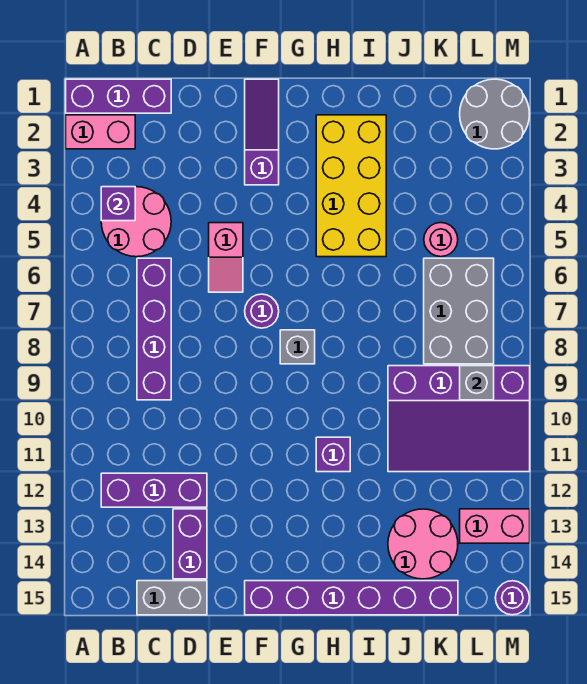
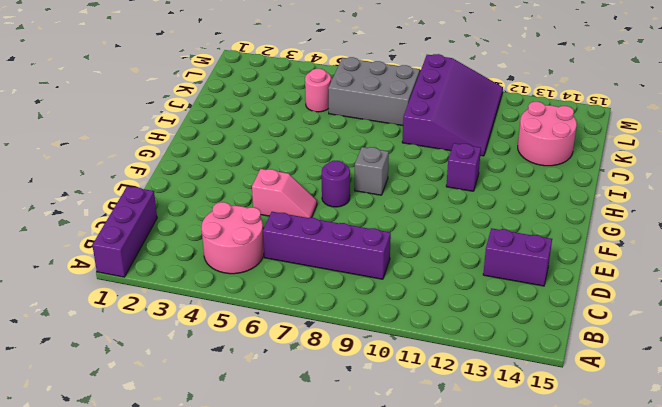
none -> pink 1x2 brick [66,115,135,149]
none -> purple 1x3 brick [101,473,207,507]
none -> grey 1x2 brick [137,581,207,615]

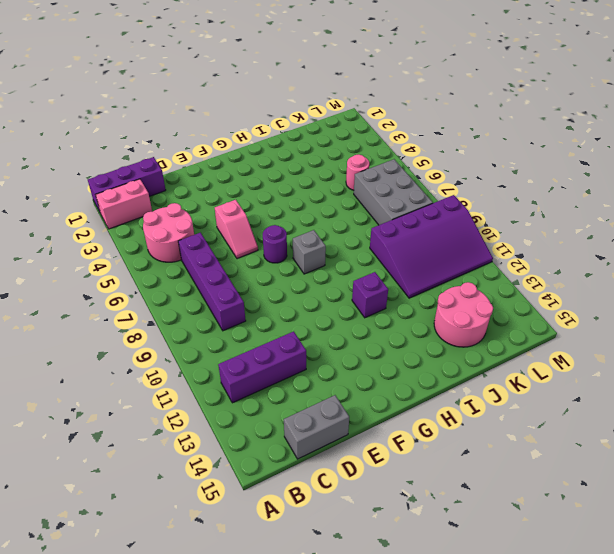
none -> purple 1x2 brick [173,509,207,579]
none -> purple 1x3 slope [245,79,279,185]
none -> purple 1x6 brick [245,581,458,615]

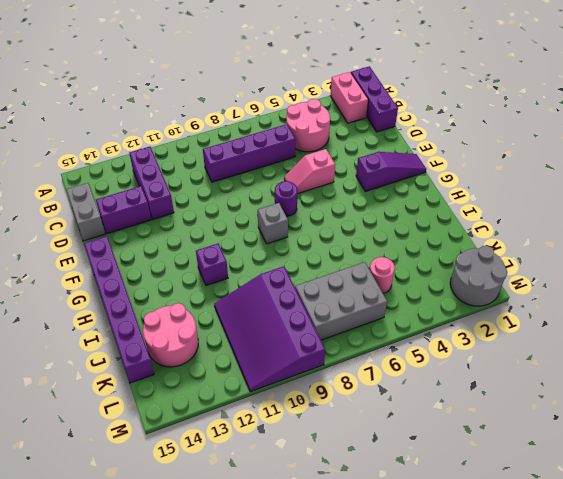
none -> yellow 2x4 brick [316,115,386,257]
none -> pink 1x2 brick [460,509,530,543]
none -> purple 1x1 round brick [495,581,529,615]

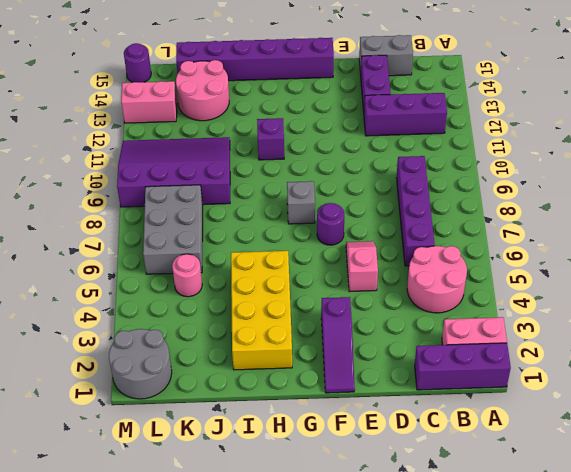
none -> purple 1x1 brick [101,187,135,221]
none -> grey 1x1 brick [460,366,494,400]

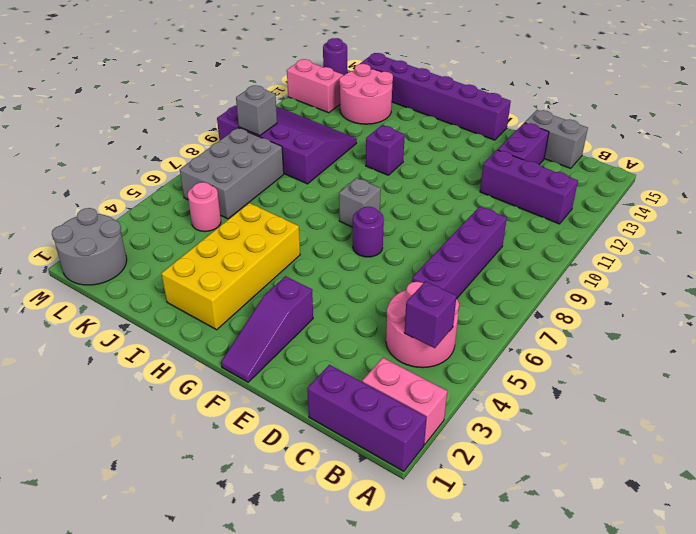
none -> pink 1x2 slope [209,223,243,292]

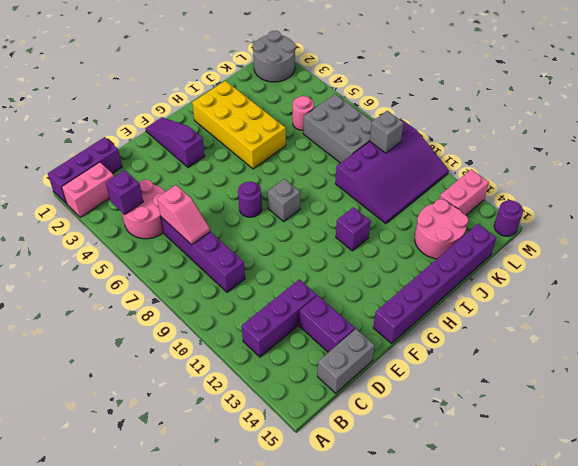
pink 1x2 slope [157,185,210,245] -> pink 1x2 slope moved to [209,223,243,292]

